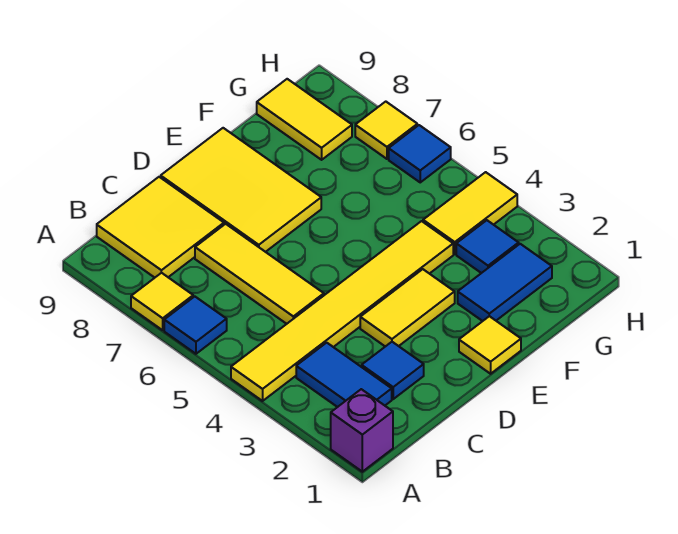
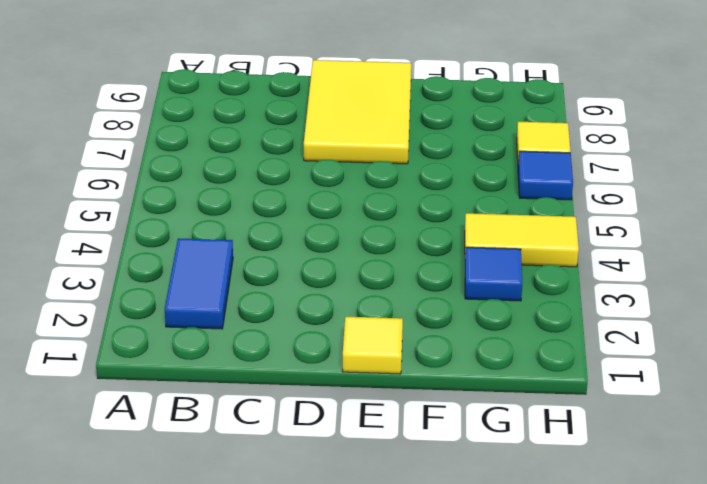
none -> purple 1x1 brick [331,389,393,472]
none -> yellow 1x6 tile [231,221,453,401]
none -> blue 1x1 tile [164,297,227,354]

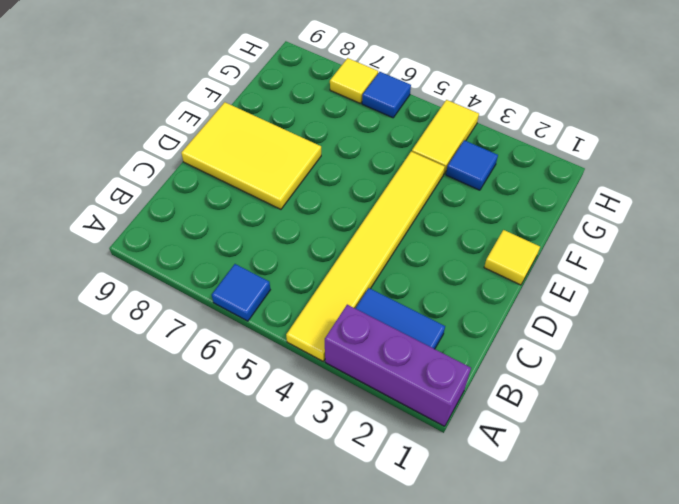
purple 1x3 brick [325,305,471,426] -> purple 1x1 brick [331,389,393,472]
none -> yellow 1x1 tile [131,273,193,330]
none -> yellow 2x2 tile [97,177,224,278]
none -> blue 1x1 tile [362,342,424,399]

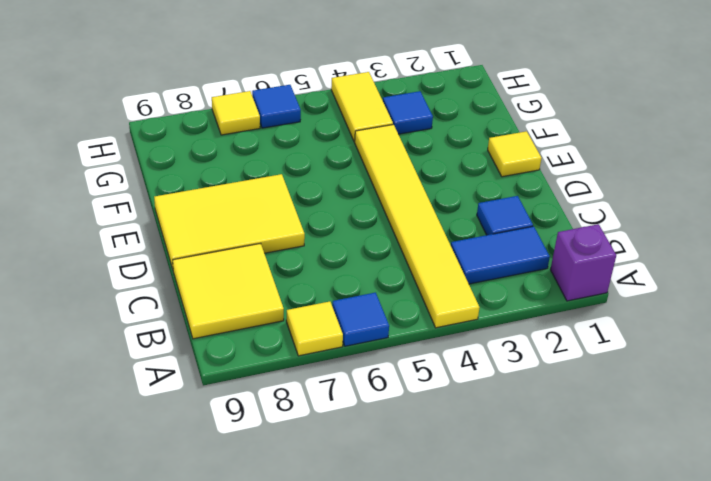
none -> yellow 1x3 tile [195,224,324,324]
none -> yellow 1x2 tile [360,269,455,347]
none -> blue 1x2 tile [458,244,552,321]

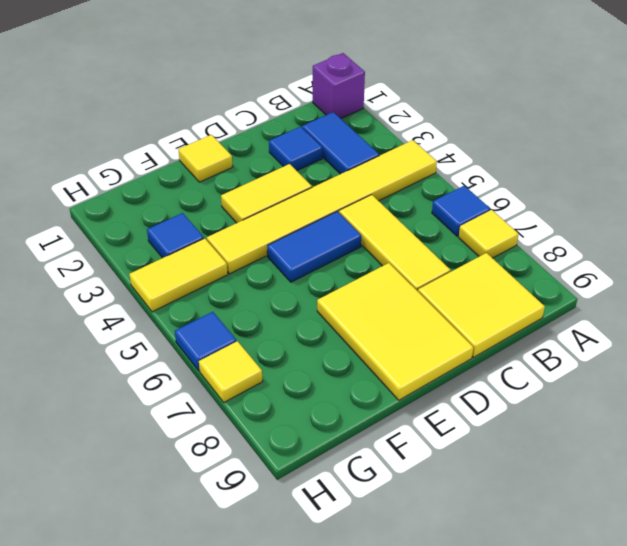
blue 1x2 tile [267,211,361,282] -> blue 1x2 tile moved to [458,244,552,321]
none -> yellow 1x2 tile [257,79,352,160]

